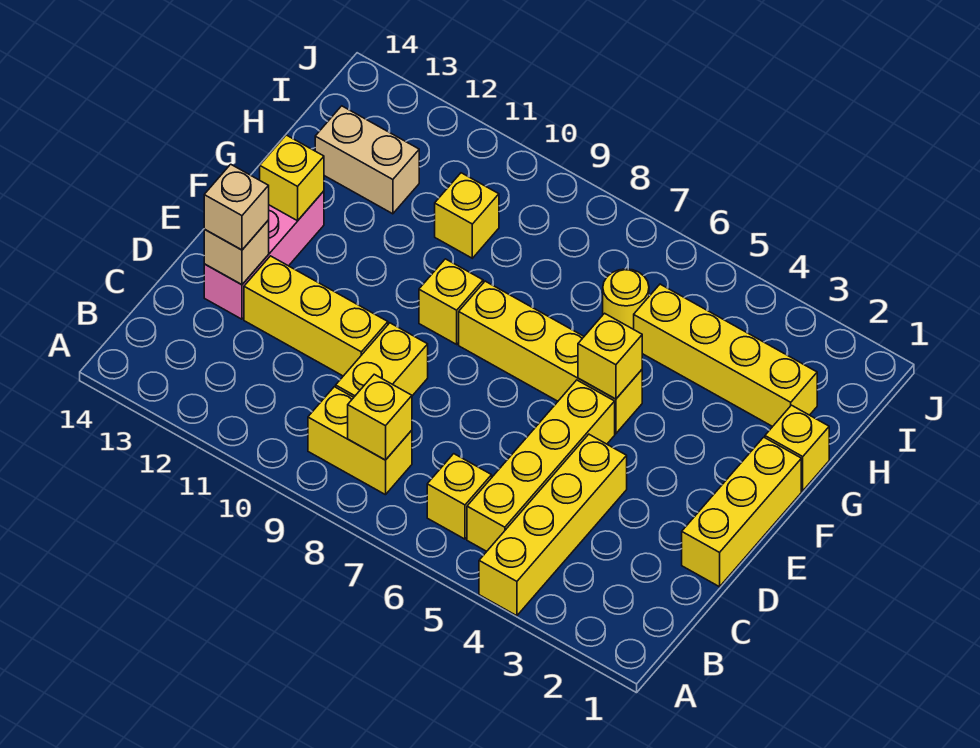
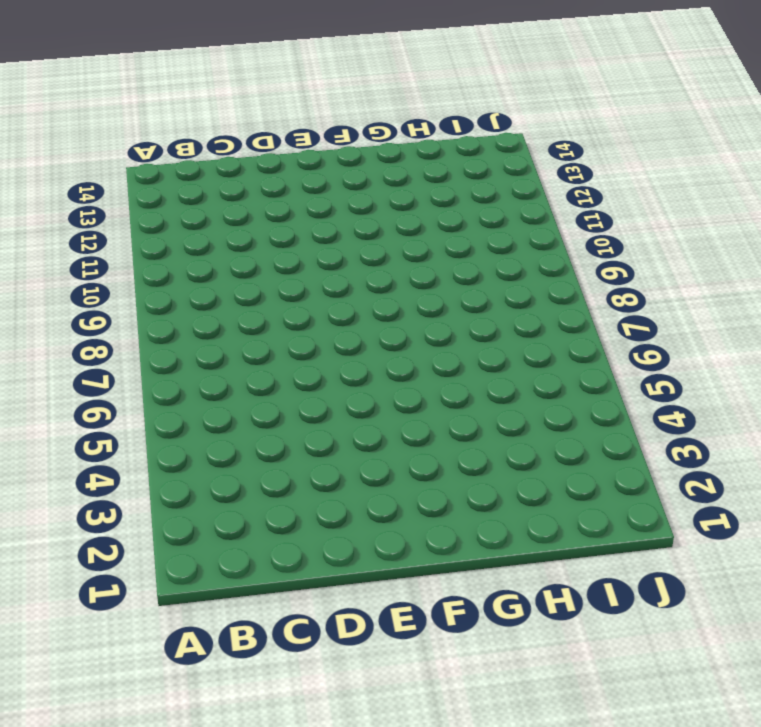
none -> yellow 1x4 brick [479,434,627,616]
none -> yellow 1x4 brick [467,380,615,551]
none -> yellow 1x1 brick [427,454,492,539]

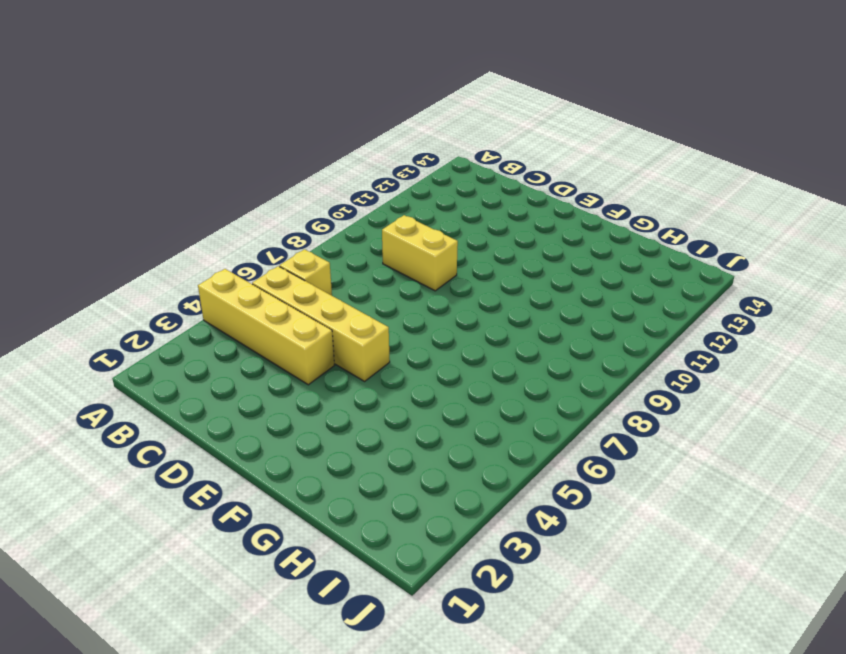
none -> yellow 1x2 brick [308,387,412,495]
none -> yellow 1x3 brick [682,437,801,587]
none -> yellow 1x3 brick [244,256,388,376]

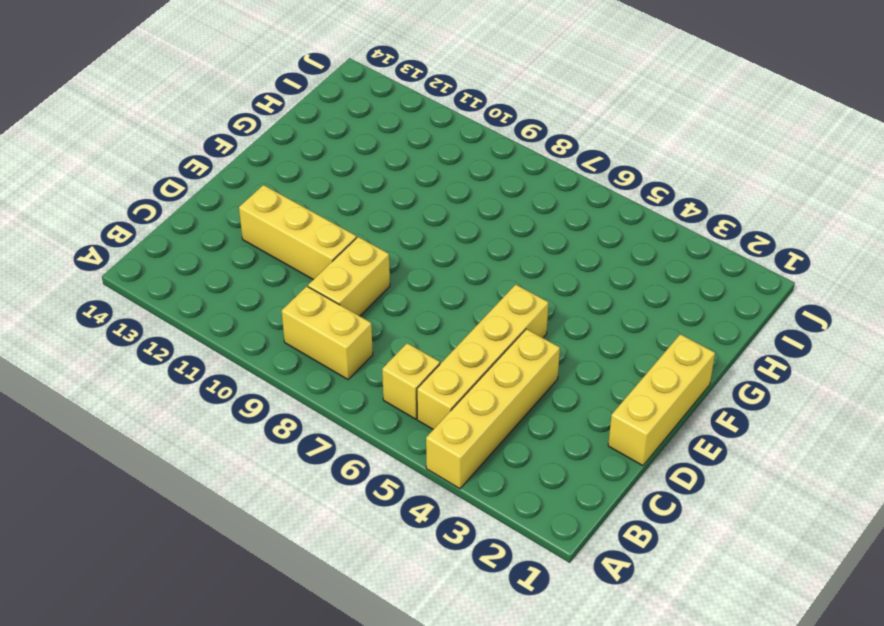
none -> pink 1x3 brick [204,191,324,319]
none -> yellow 1x4 brick [459,281,642,434]
none -> yellow 1x1 brick [419,259,483,344]

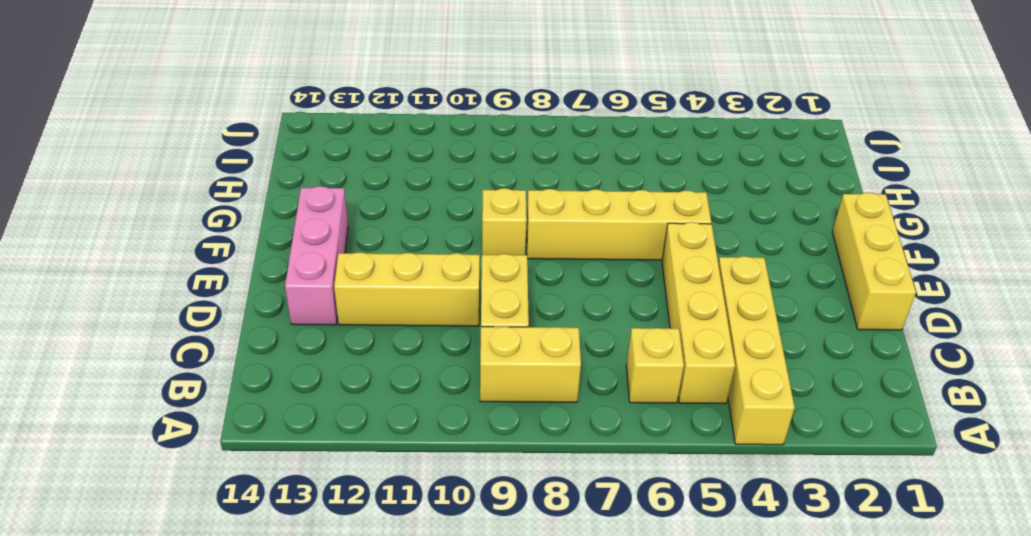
none -> yellow 1x1 brick [765,405,829,491]
none -> yellow 1x4 brick [634,284,817,427]
none -> yellow 1x1 round brick [603,269,649,329]

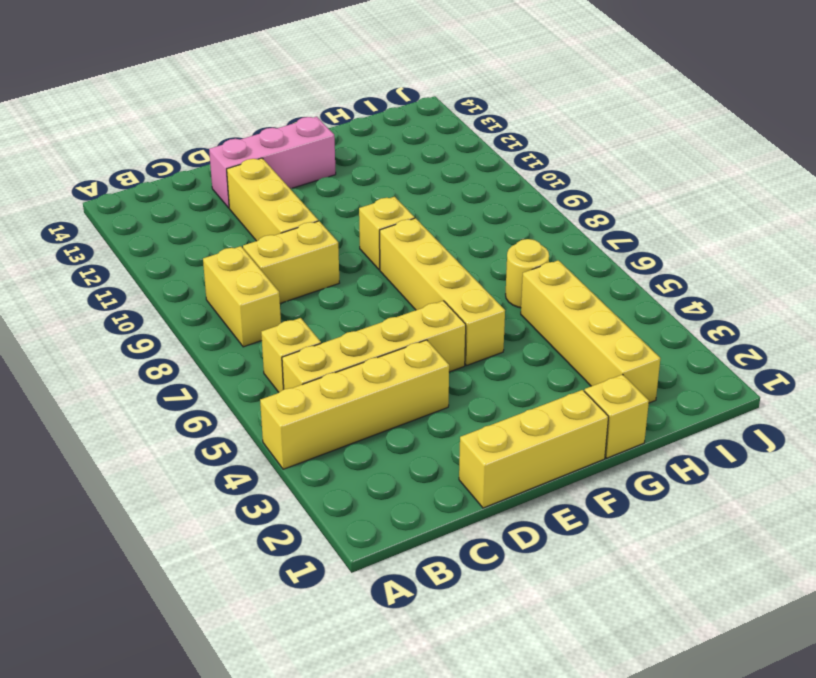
none -> yellow 1x1 brick [435,173,499,258]
none -> tan 1x2 brick [315,106,419,214]
none -> yellow 1x1 brick [348,374,412,460]

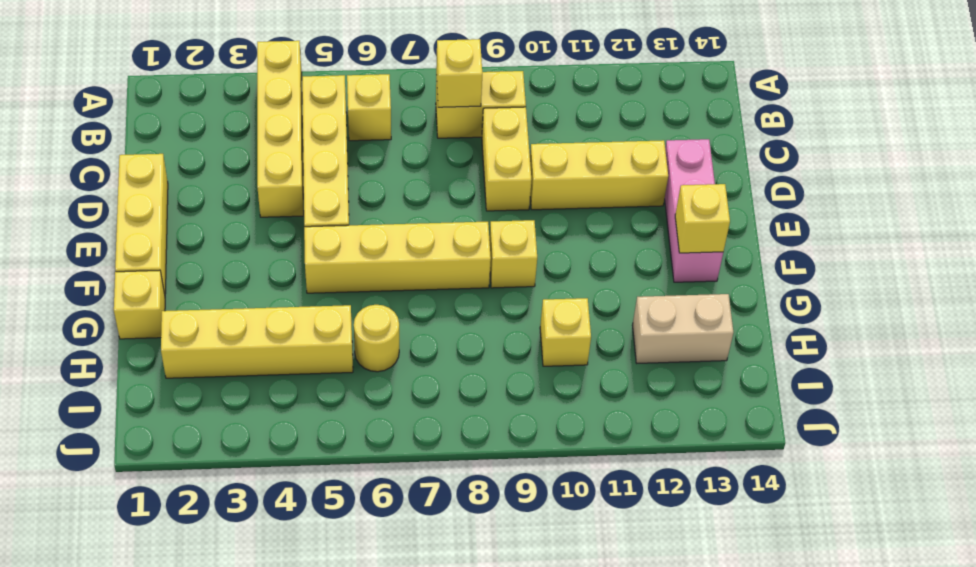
none -> tan 1x1 brick [204,220,269,284]
none -> yellow 1x1 brick [578,313,642,399]
none -> tan 1x1 brick [204,164,269,250]

